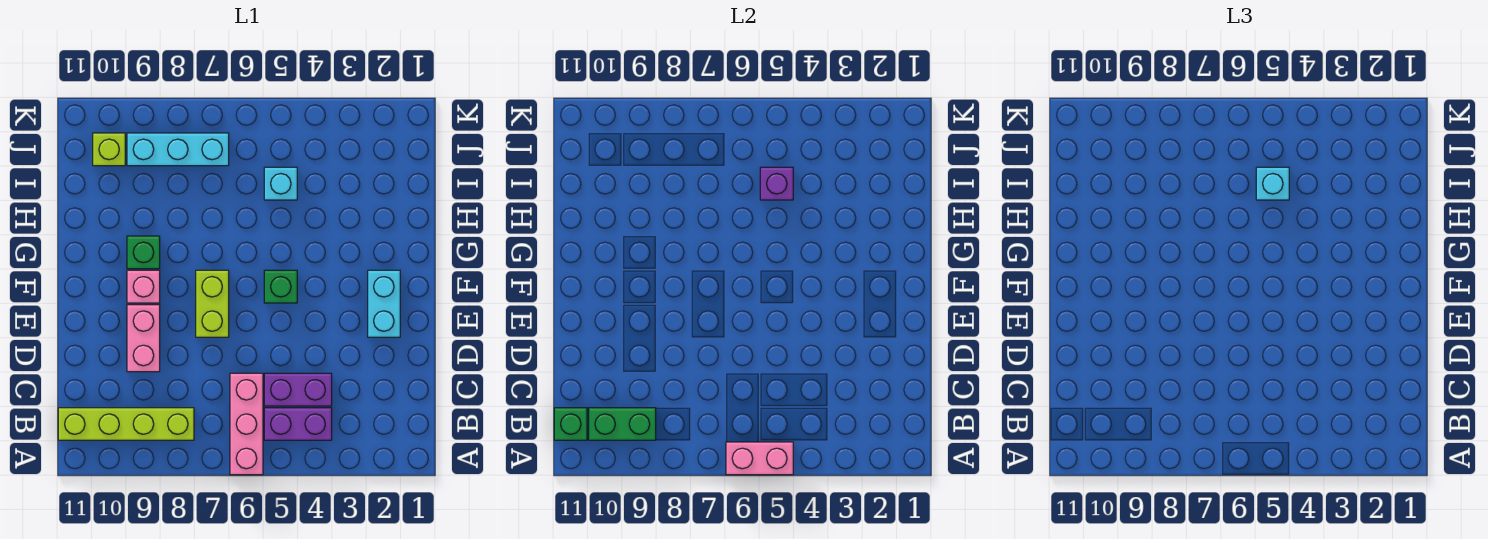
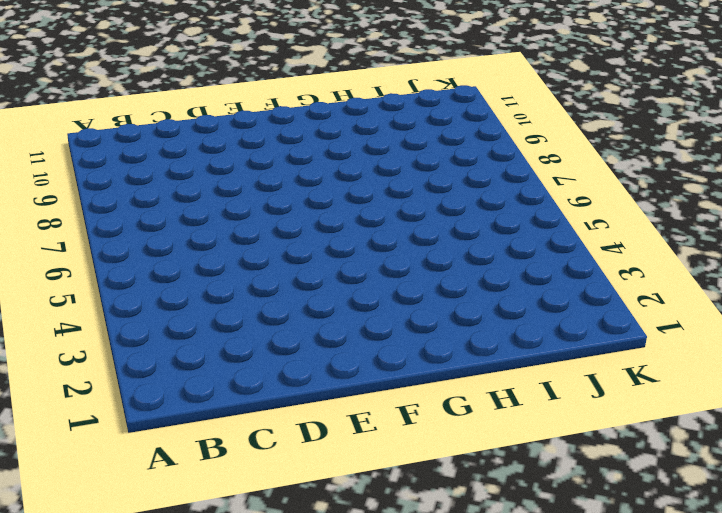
none -> pink 1x3 brick [230,373,263,475]
none -> purple 1x2 brick [264,408,332,440]
none -> lime 1x4 brick [58,408,194,440]

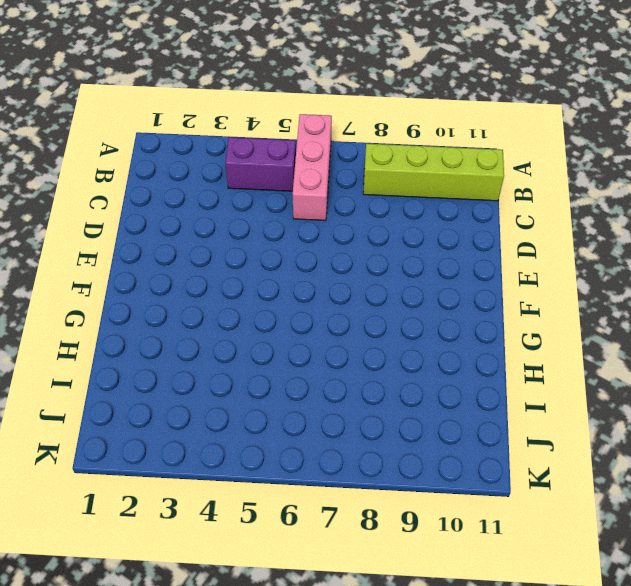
none -> purple 1x2 brick [264,373,332,406]
none -> pink 1x2 brick [127,305,160,372]
none -> cyan 1x2 brick [368,270,400,337]

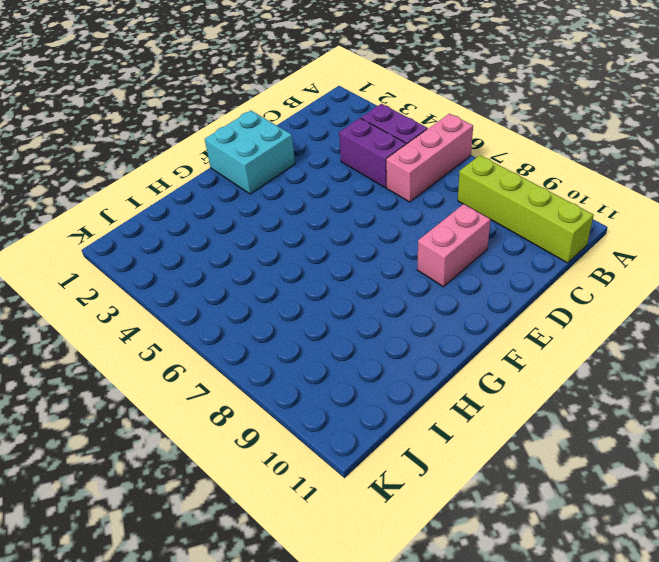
cyan 2x2 brick [205,110,295,194] -> cyan 1x2 brick [368,270,400,337]
none -> lime 1x2 brick [196,270,229,337]
none -> green 1x1 brick [264,270,297,303]
none -> pink 1x1 brick [127,270,160,303]

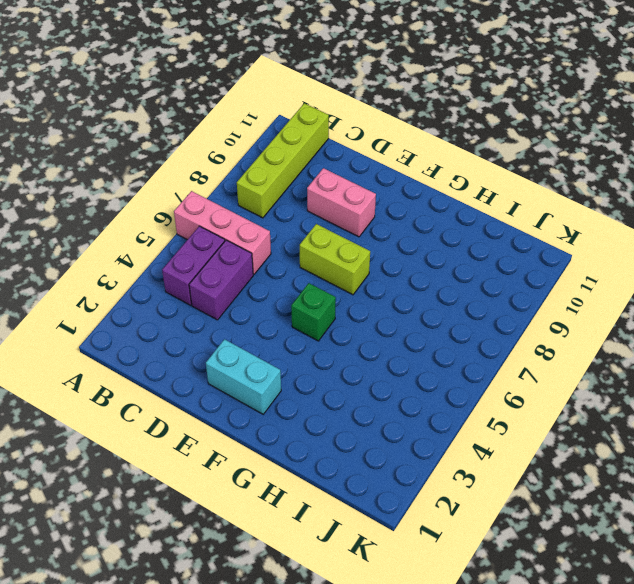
none -> pink 1x1 brick [127,270,160,303]
none -> green 1x1 brick [127,236,160,269]
none -> cyan 1x1 brick [264,167,297,200]

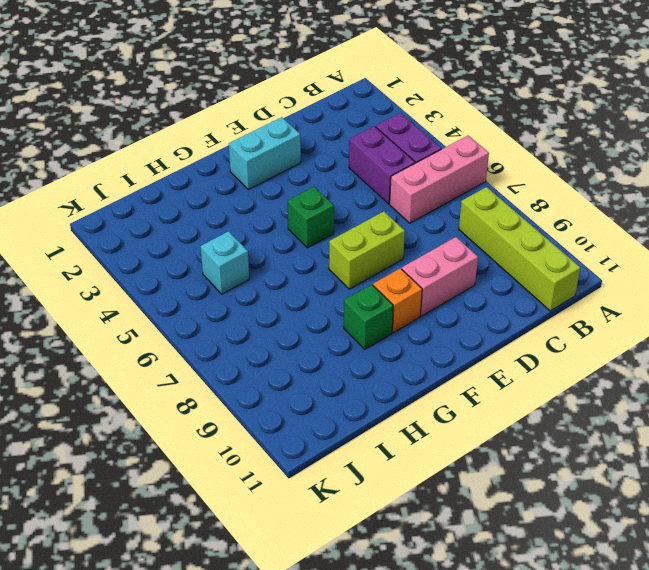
orange 1x1 brick [373,268,422,333] -> pink 1x1 brick [127,270,160,303]
none -> cyan 1x3 brick [127,133,229,166]
none -> lime 1x1 brick [93,133,125,166]
none -> pink 1x2 brick [726,442,793,475]

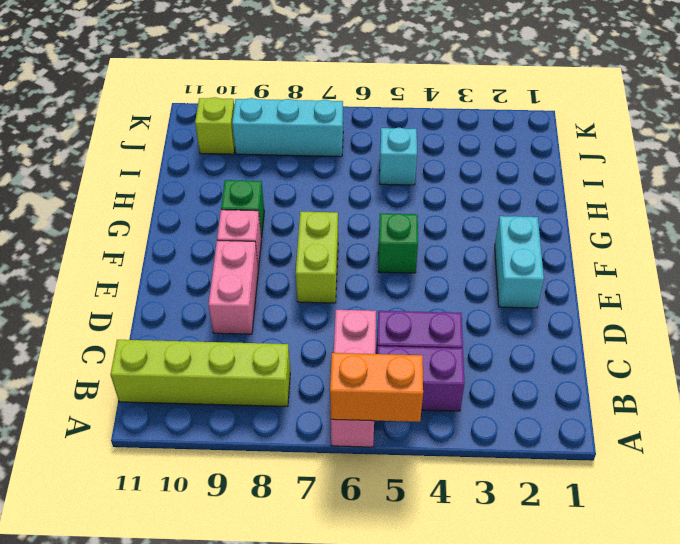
orange 1x2 brick [330,353,423,422] -> pink 1x2 brick [726,442,793,475]
none -> green 1x2 brick [589,408,656,440]
none -> green 1x1 brick [554,408,587,440]
none -> purple 1x1 brick [760,167,793,200]

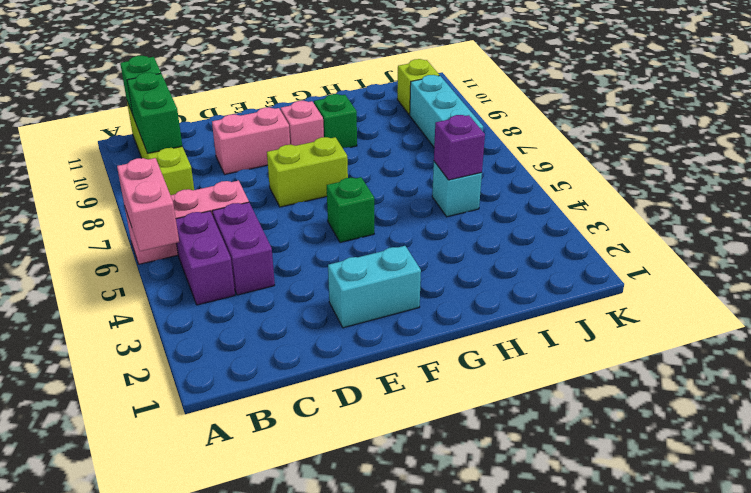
none -> cyan 1x1 brick [1256,167,1289,200]

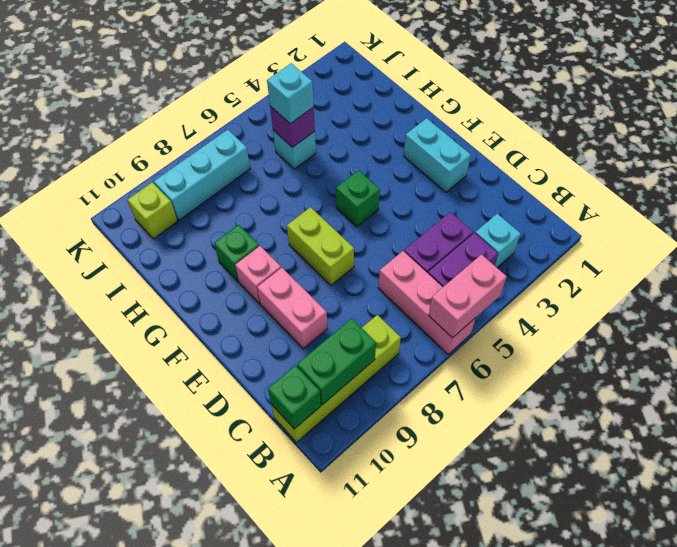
cyan 1x1 brick [475,214,521,268] -> none

